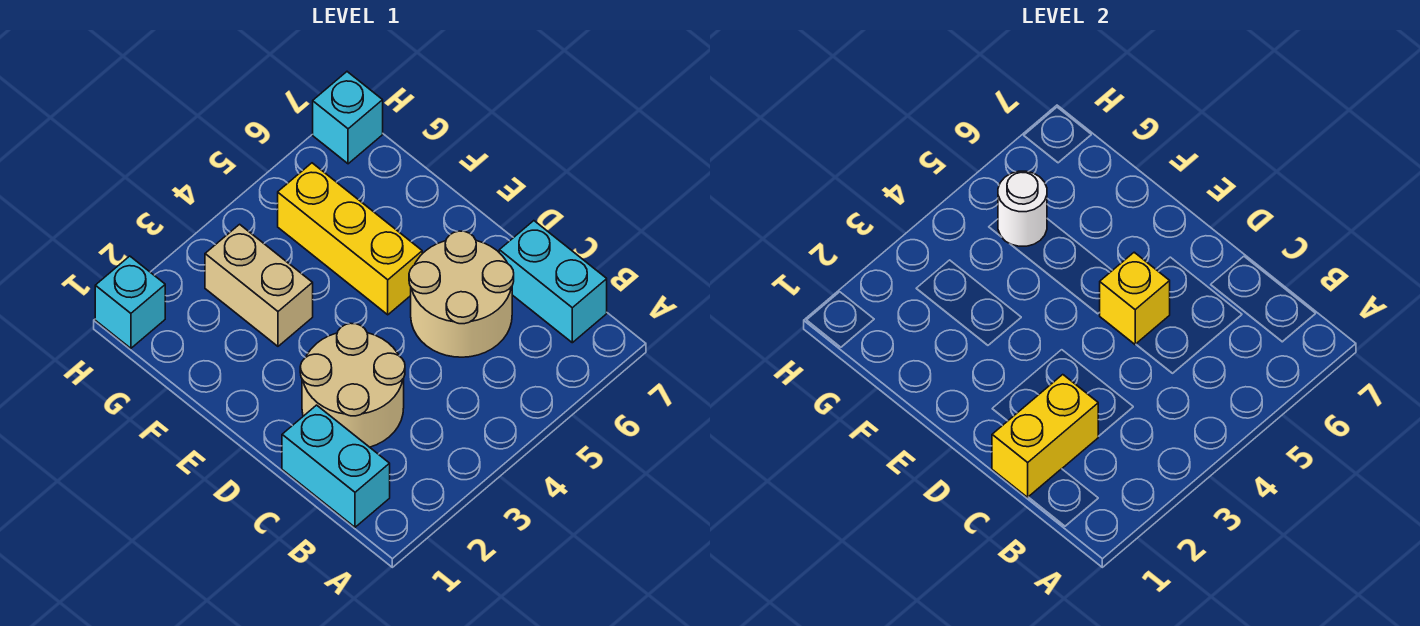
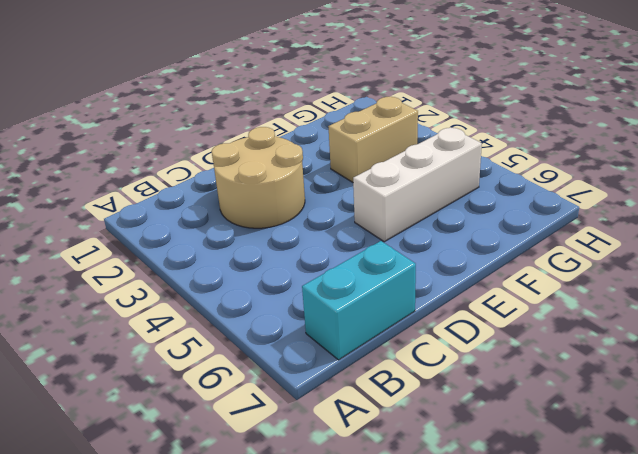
white 1x3 brick [353,127,482,242] -> yellow 1x3 brick [278,163,422,315]
none -> cyan 1x2 brick [282,405,390,527]
none -> tan 2x2 round brick [409,231,514,357]

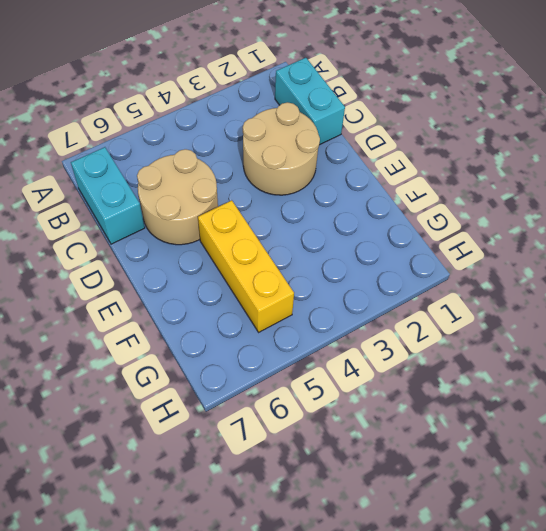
none -> tan 1x2 brick [205,224,313,346]
none -> cyan 1x1 brick [95,256,165,348]

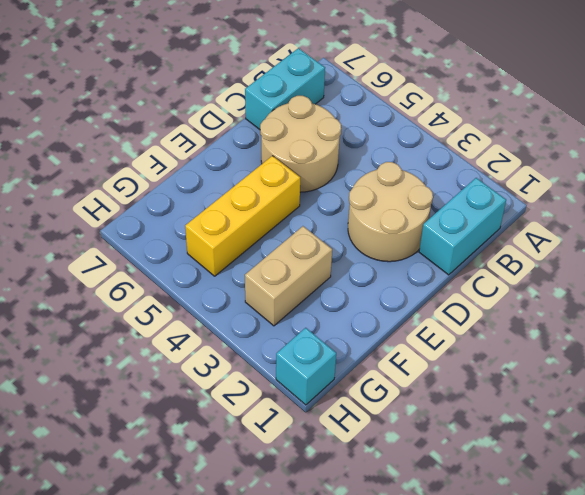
none -> cyan 1x1 brick [313,72,383,164]
none -> yellow 1x2 brick [992,375,1098,497]

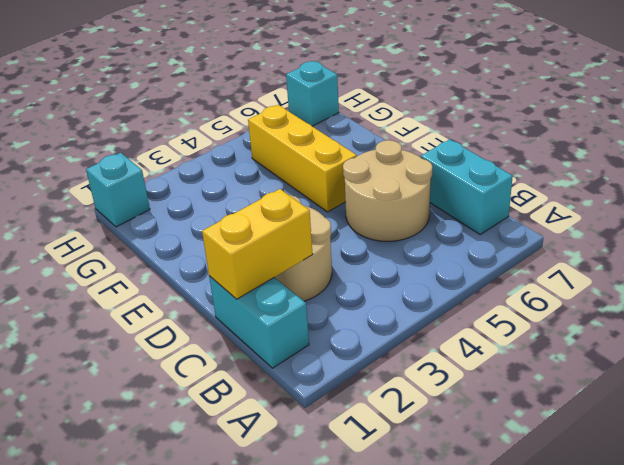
none -> tan 1x2 brick [205,224,313,346]
none -> yellow 1x1 brick [1099,252,1170,344]

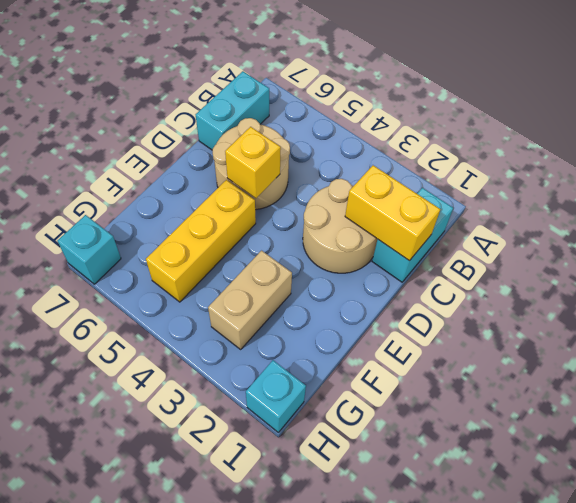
none -> white 1x1 round brick [998,171,1047,246]

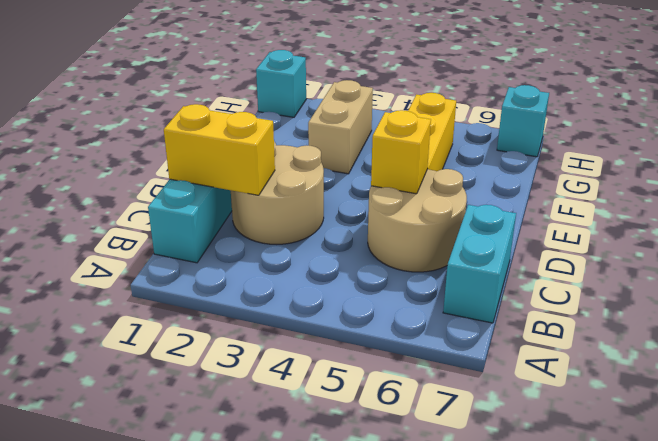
none -> white 1x1 round brick [998,171,1047,246]

